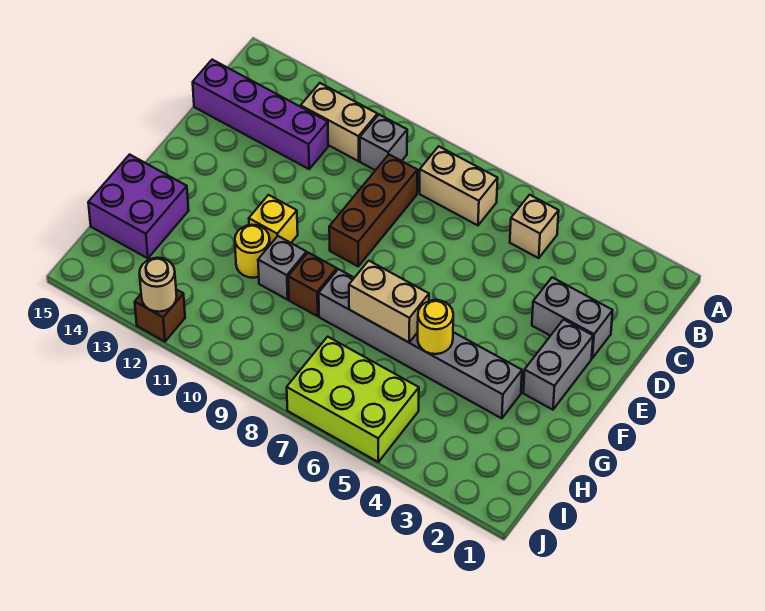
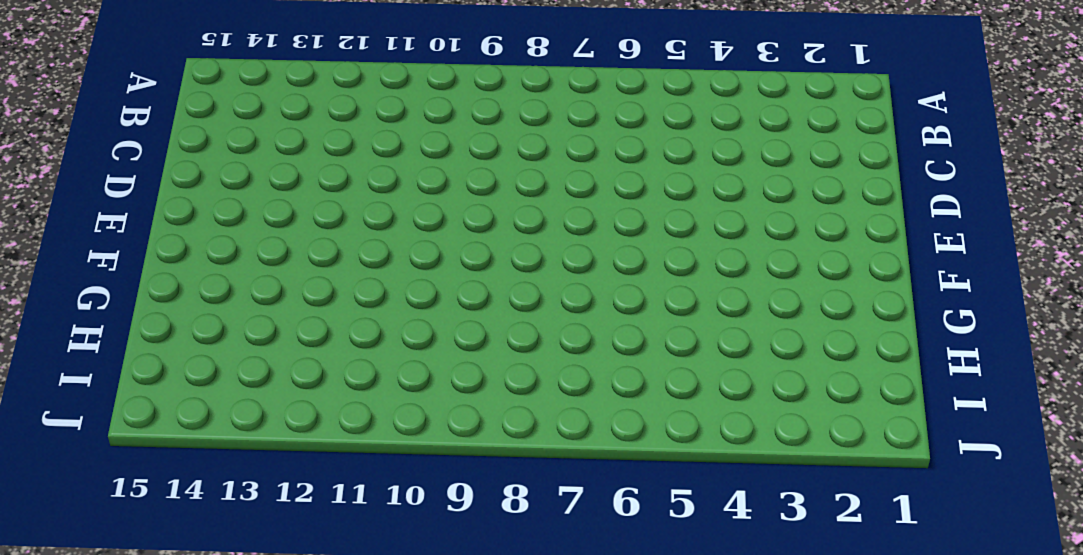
none -> tan 1x1 brick [510,195,559,258]
none -> tan 1x2 brick [420,146,498,225]
none -> grey 1x1 brick [360,115,407,170]

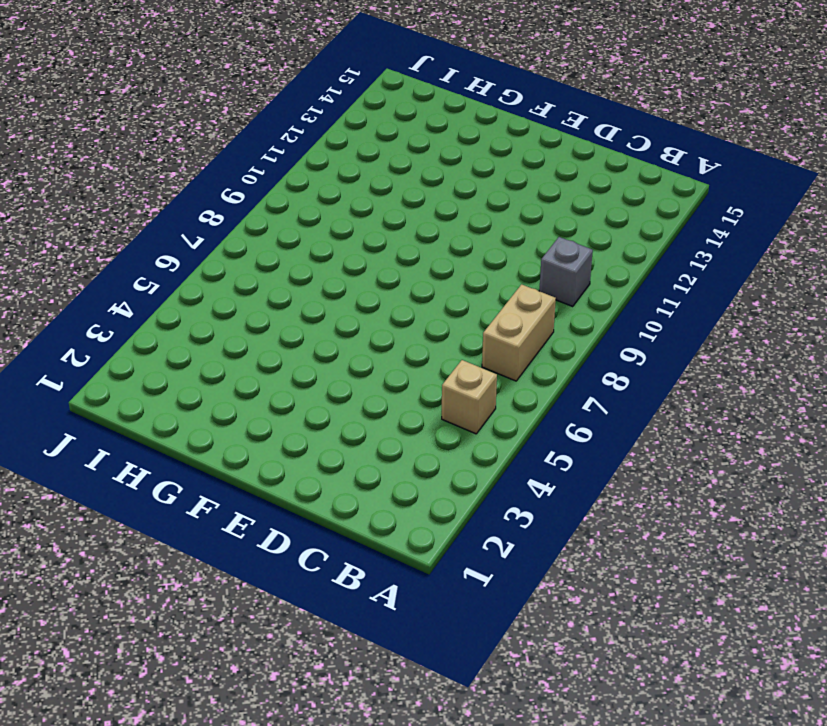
none -> tan 1x2 brick [301,83,377,161]
none -> brown 1x3 brick [329,155,417,266]
none -> purple 1x4 brick [193,60,328,169]

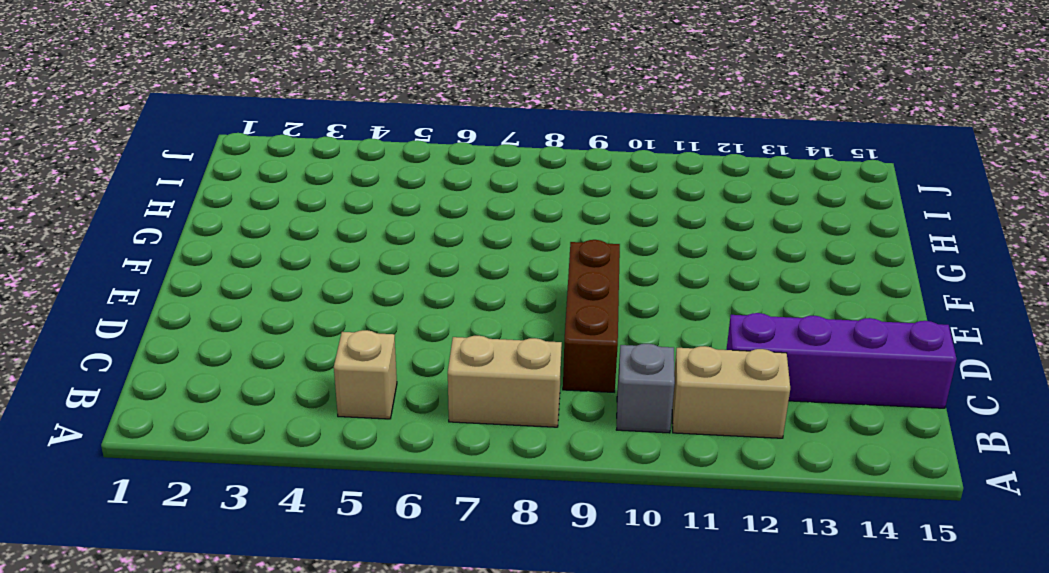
none -> grey 1x2 brick [532,277,613,358]
none -> grey 1x2 brick [523,320,593,410]
none -> yellow 1x1 brick [249,195,298,245]

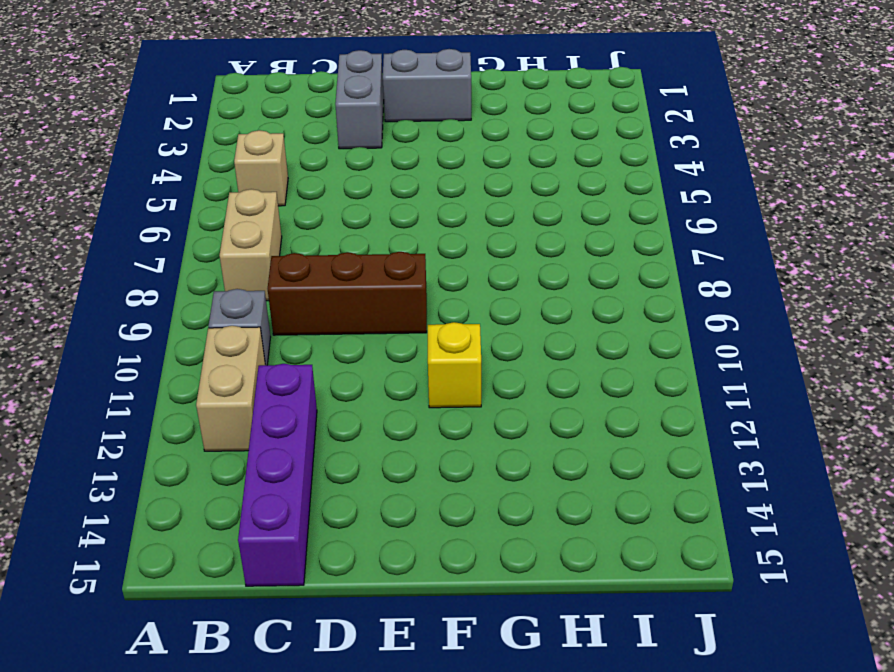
none -> grey 1x6 brick [319,269,522,418]
none -> brown 1x1 brick [288,253,337,316]
none -> grey 1x1 brick [258,236,307,300]

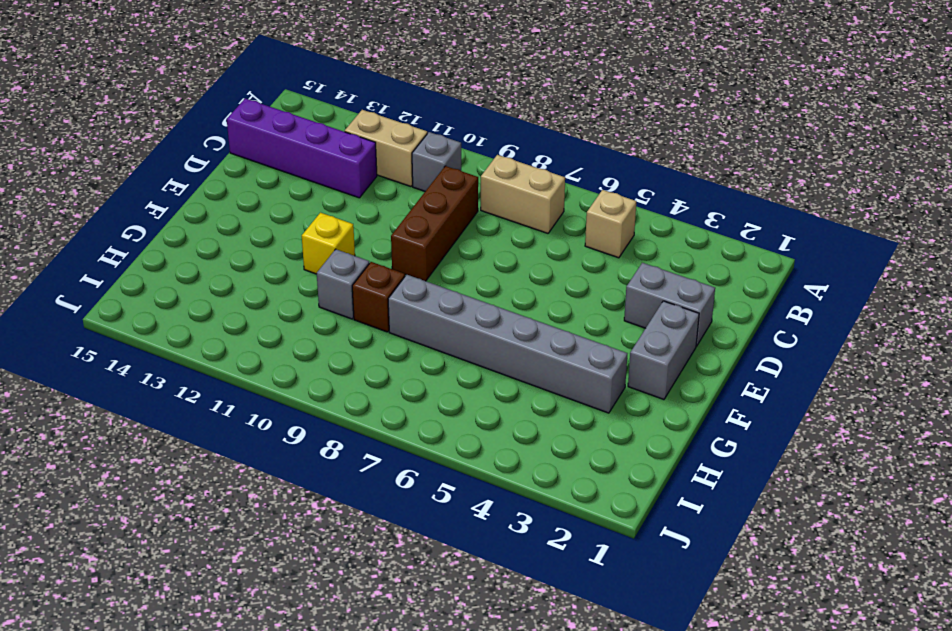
none -> yellow 1x1 round brick [235,225,270,278]
none -> purple 2x2 brick [88,155,189,258]
none -> lime 2x3 brick [287,337,419,462]

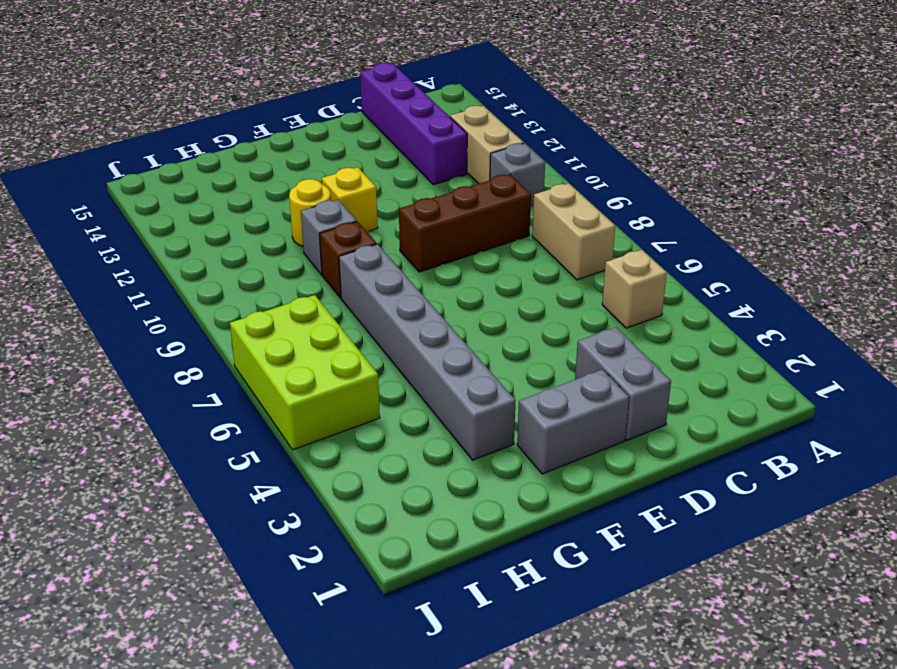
none -> purple 2x2 brick [88,155,189,258]
none -> brown 1x1 brick [135,289,185,342]
none -> yellow 1x1 round brick [418,300,453,354]

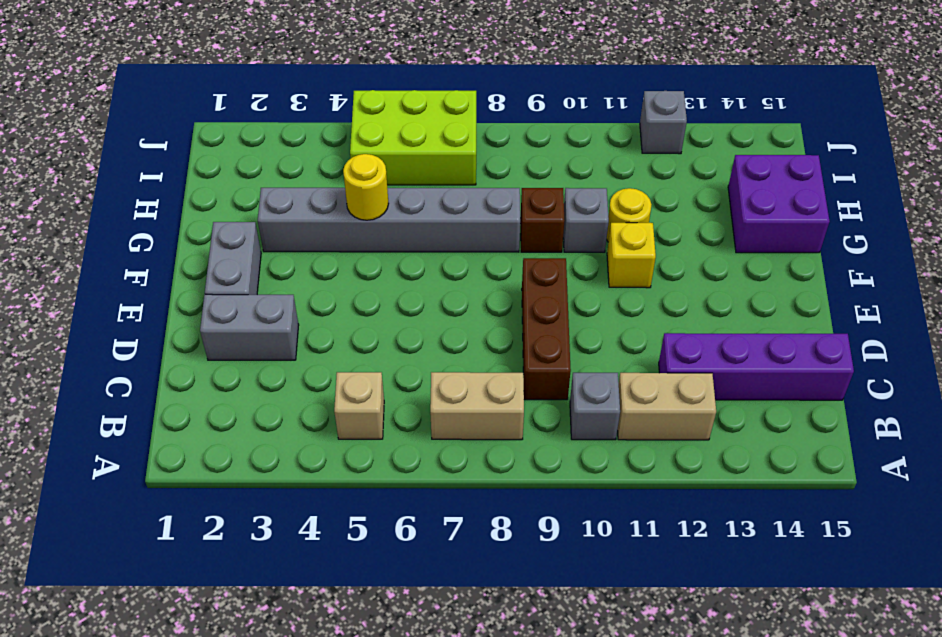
grey 1x1 brick [640,91,687,154] -> brown 1x1 brick [135,289,185,342]
none -> tan 1x2 brick [349,261,429,342]
none -> tan 1x1 round brick [140,258,177,312]

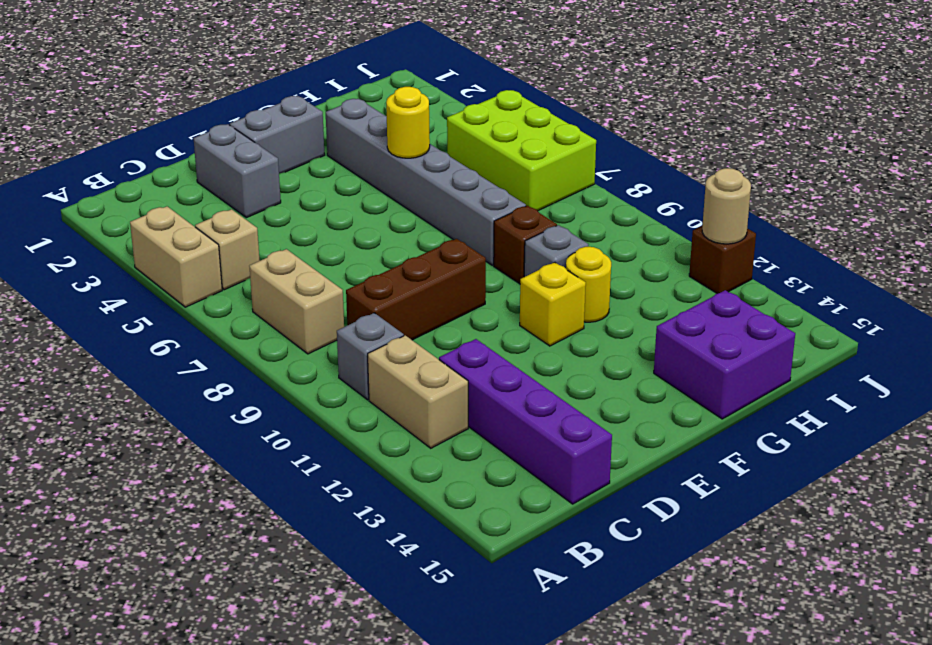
tan 1x2 brick [130,206,222,307] -> tan 1x2 brick moved to [349,261,429,342]

